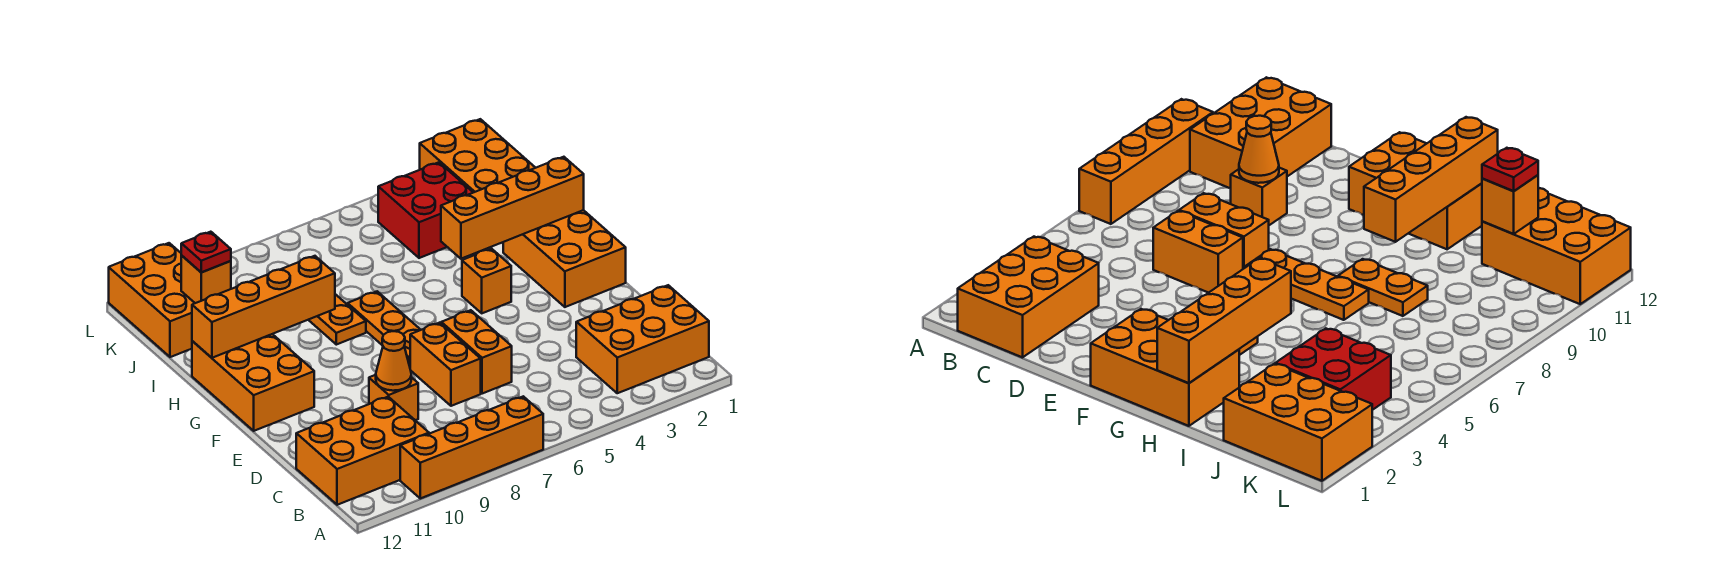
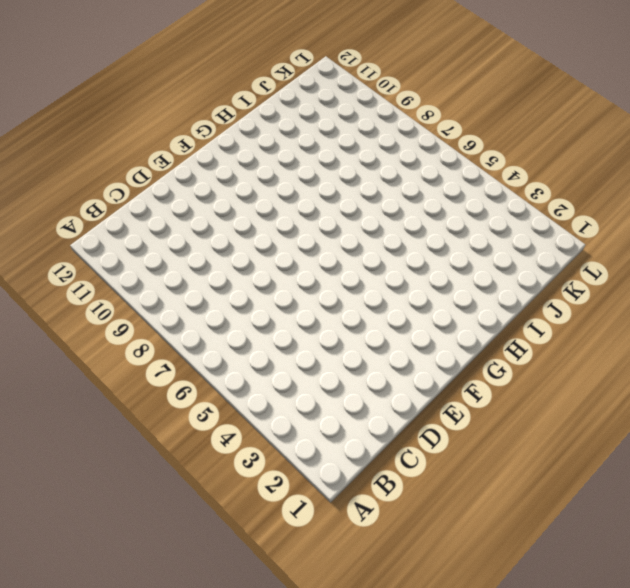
none -> orange 1x4 brick [400,396,543,498]
none -> orange 2x3 brick [576,285,709,393]
none -> orange 2x3 brick [296,397,429,505]

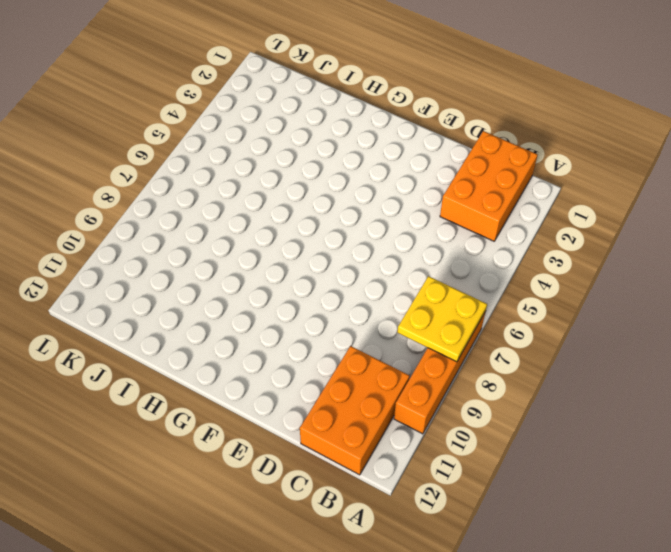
yellow 2x2 plate [397,276,487,362] -> none
none -> orange 1x2 brick [441,310,512,394]
none -> orange 1x2 brick [410,323,481,406]
none -> orange 1x1 brick [369,375,418,420]

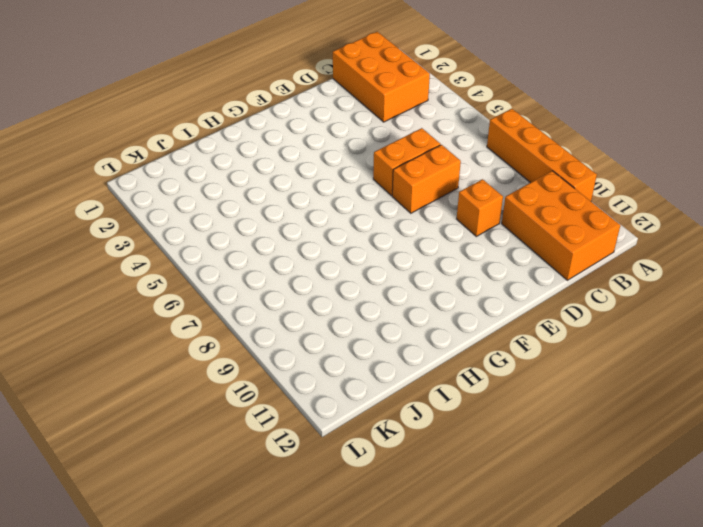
none -> orange 2x3 brick [503,210,626,307]
none -> orange 1x3 plate [348,291,421,366]
none -> orange 2x3 brick [192,334,314,431]

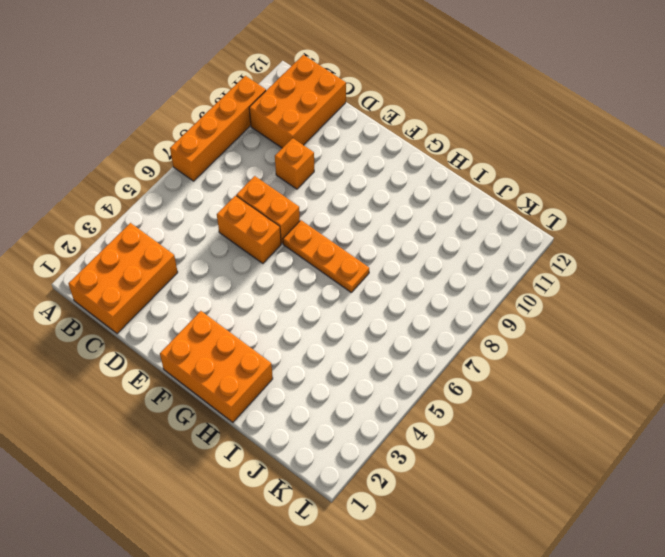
none -> orange 2x3 brick [192,334,314,431]
none -> orange 1x1 brick [462,249,511,313]
none -> orange 1x2 plate [309,294,366,345]

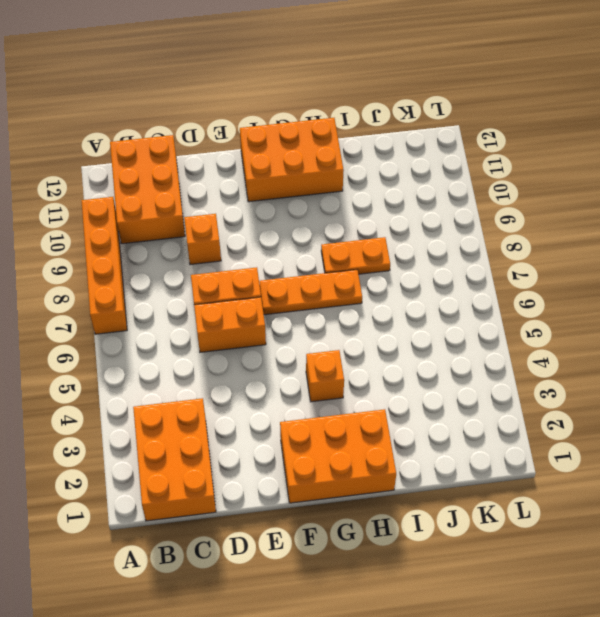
none -> orange 2x3 brick [420,119,535,193]
none -> red 2x2 brick [378,162,473,258]
none -> orange 2x3 brick [109,243,195,357]

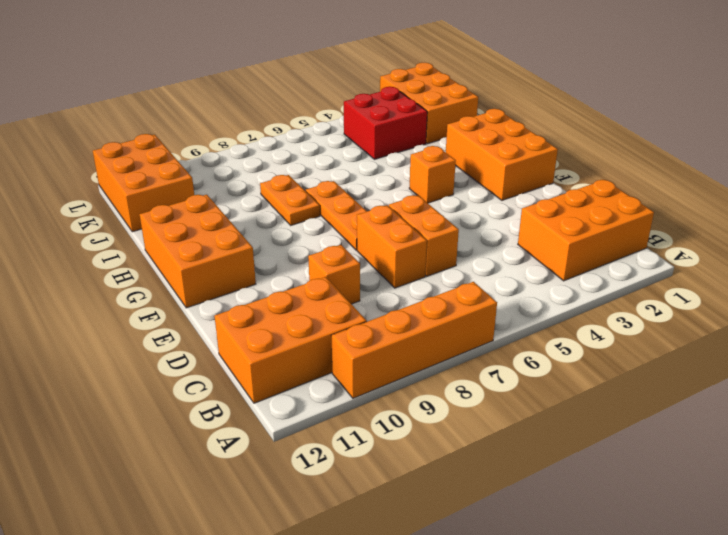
none -> orange 1x1 cone [376,331,411,391]
none -> orange 1x4 brick [441,157,584,259]
none -> orange 1x4 brick [192,256,335,358]

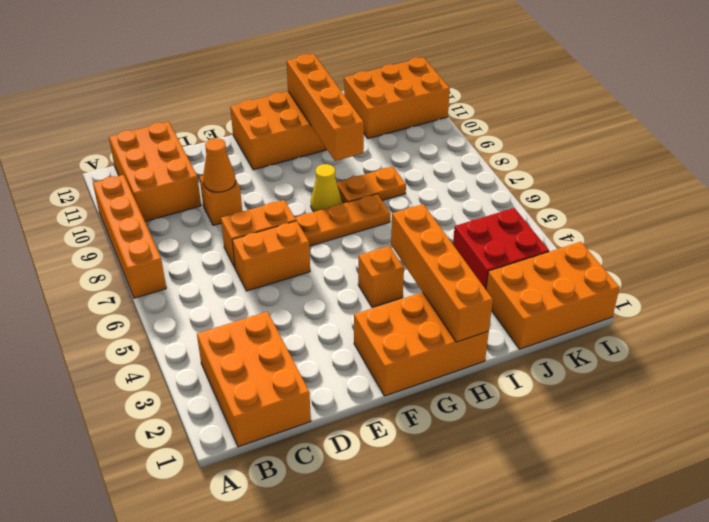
yellow 1x1 cone [311,164,342,212] -> none
none -> orange 1x1 brick [181,256,231,303]
none -> red 1x1 plate [181,232,231,272]

